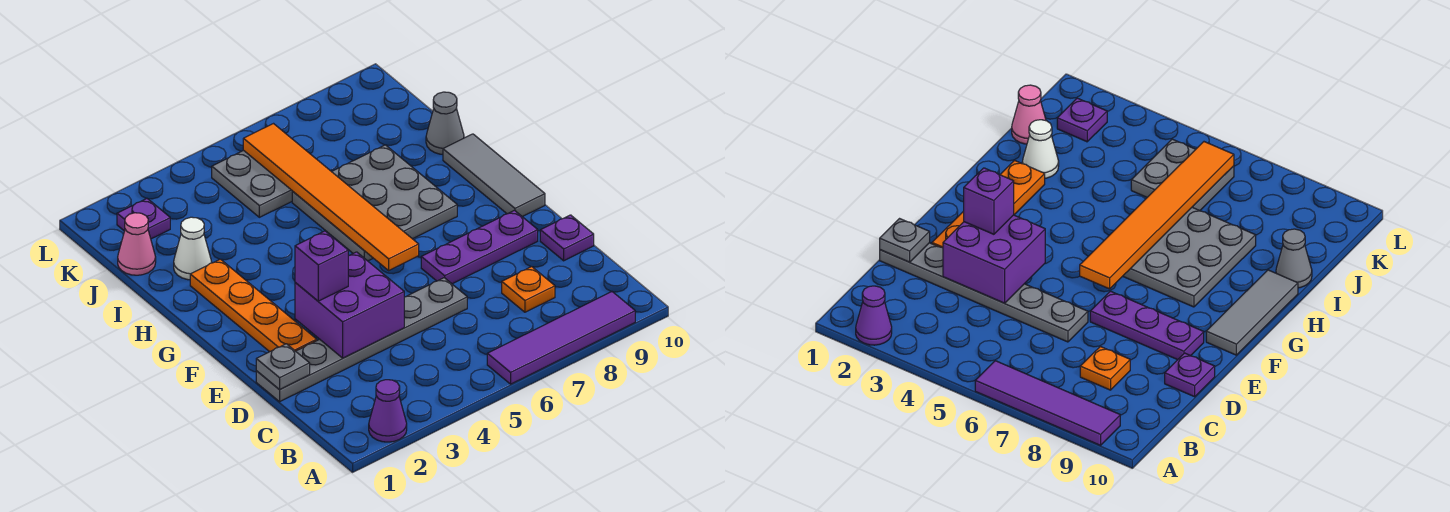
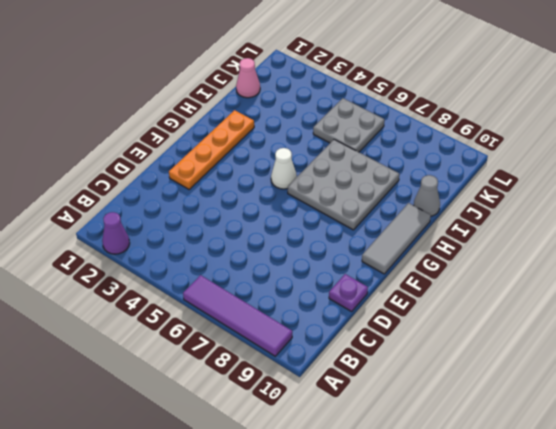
white 1x1 cone [271,148,297,189] -> white 1x1 cone moved to [174,217,212,280]
none -> orange 1x1 plate [502,267,555,312]
none -> grey 1x6 plate [256,278,467,402]
none -> purple 1x3 plate [421,210,538,284]

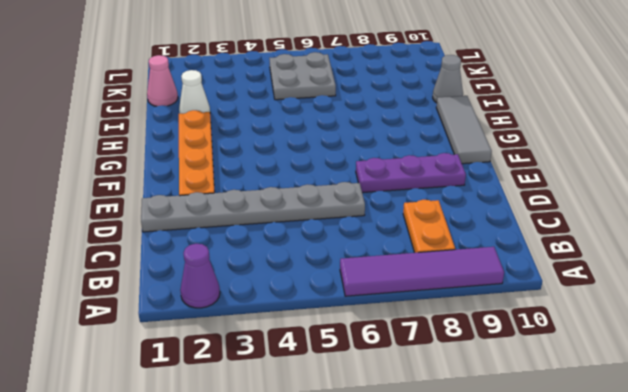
orange 1x2 plate [403,200,455,253] -> orange 1x1 plate [502,267,555,312]
none -> purple 1x1 plate [540,215,594,261]
none -> grey 3x3 plate [292,145,457,261]
none -> purple 1x1 plate [117,198,170,239]

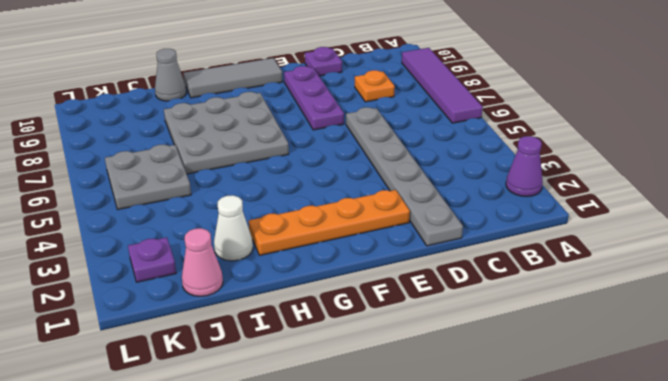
none -> grey 1x1 plate [256,344,310,390]
none -> purple 2x2 brick [295,252,404,358]
none -> orange 1x6 tile [243,124,419,270]

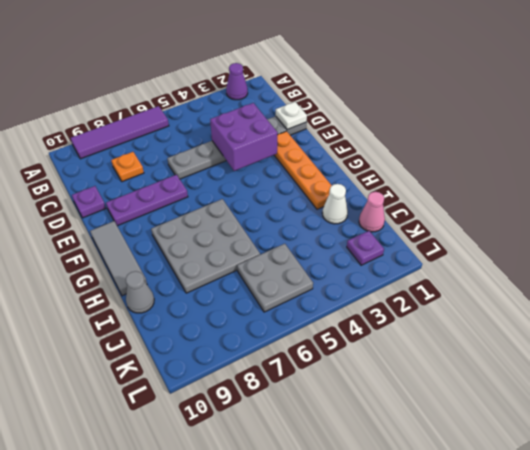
white 1x1 plate [276,102,307,130] -> grey 1x1 plate [256,344,310,390]
none -> orange 1x6 tile [243,124,419,270]
none -> purple 1x1 brick [295,231,348,301]

